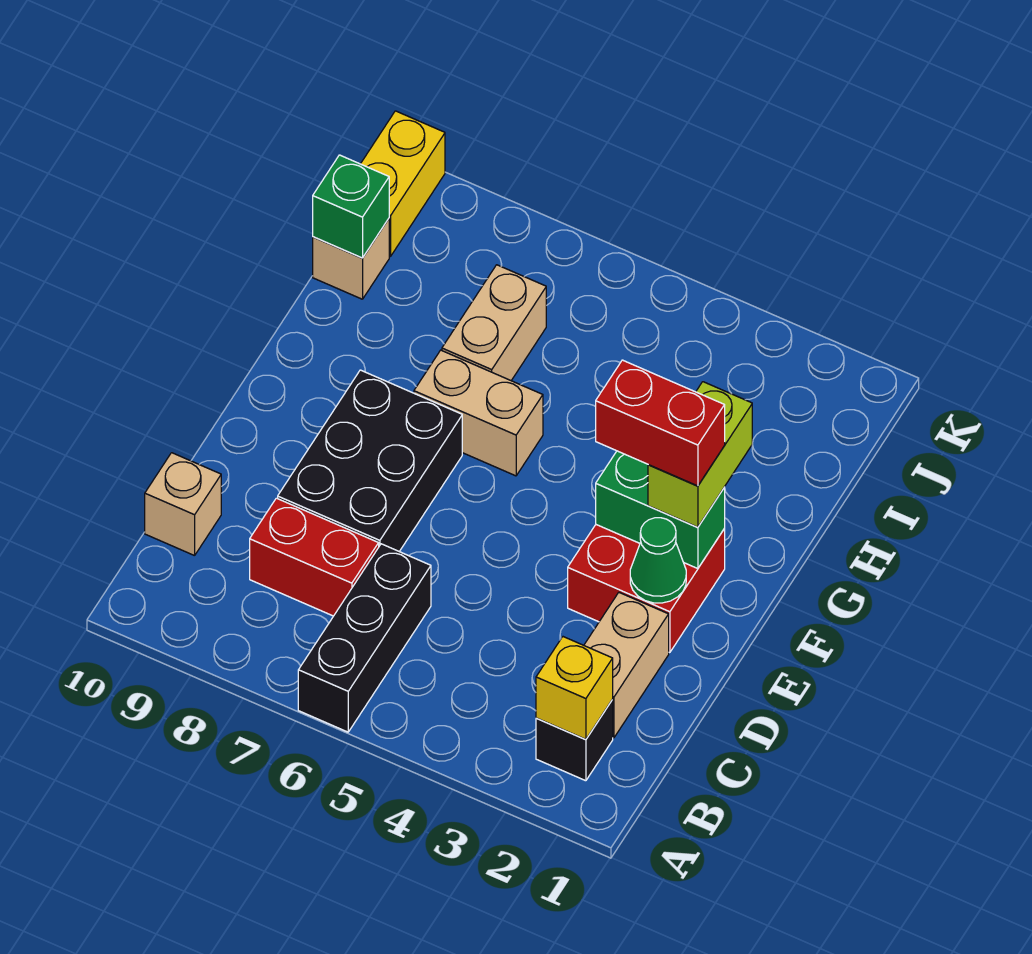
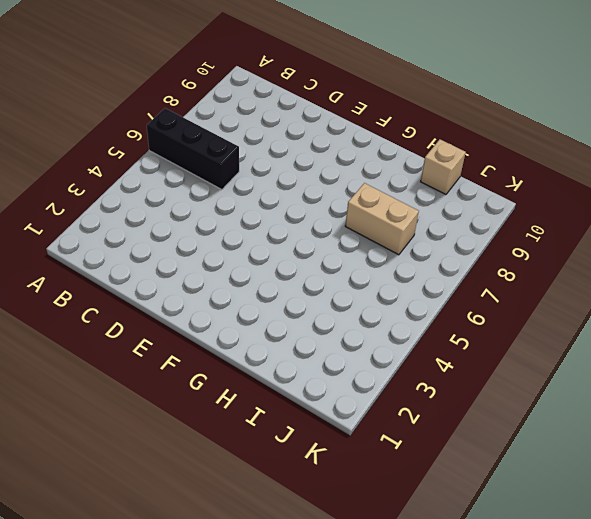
none -> black 1x1 brick [536,700,613,781]
none -> tan 1x2 brick [584,593,669,738]
none -> red 1x2 brick [250,498,379,616]

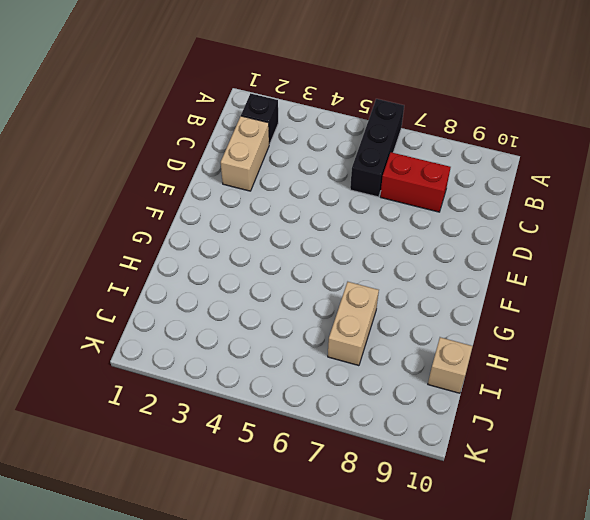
none -> tan 1x1 brick [145,453,221,556]
none -> black 2x3 brick [278,370,462,551]
none -> red 2x2 brick [568,525,725,653]

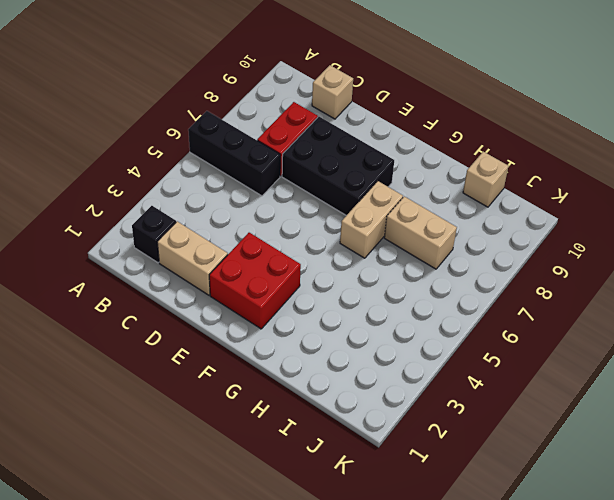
none -> yellow 1x2 brick [361,111,445,257]
none -> yellow 1x1 brick [536,637,613,740]
none -> green 1x1 cone [630,518,686,603]

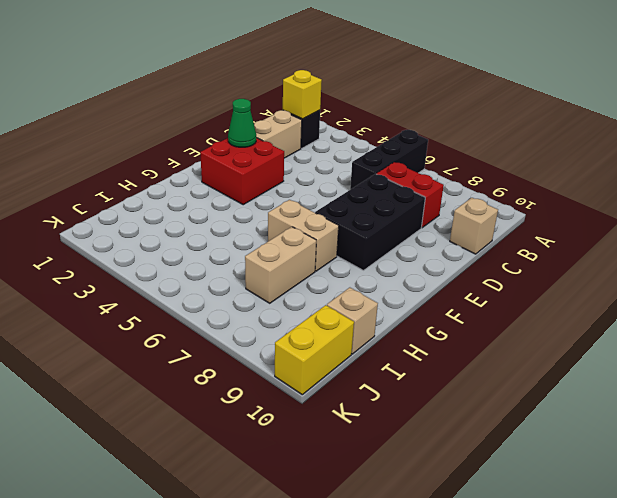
none -> green 1x2 brick [596,451,725,569]
none -> green 1x1 brick [313,155,389,258]
none -> lime 1x2 brick [648,382,752,527]

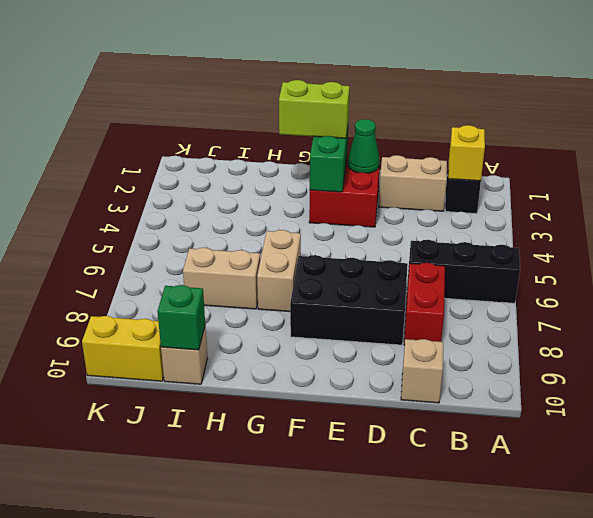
none -> red 1x2 brick [596,360,725,486]

